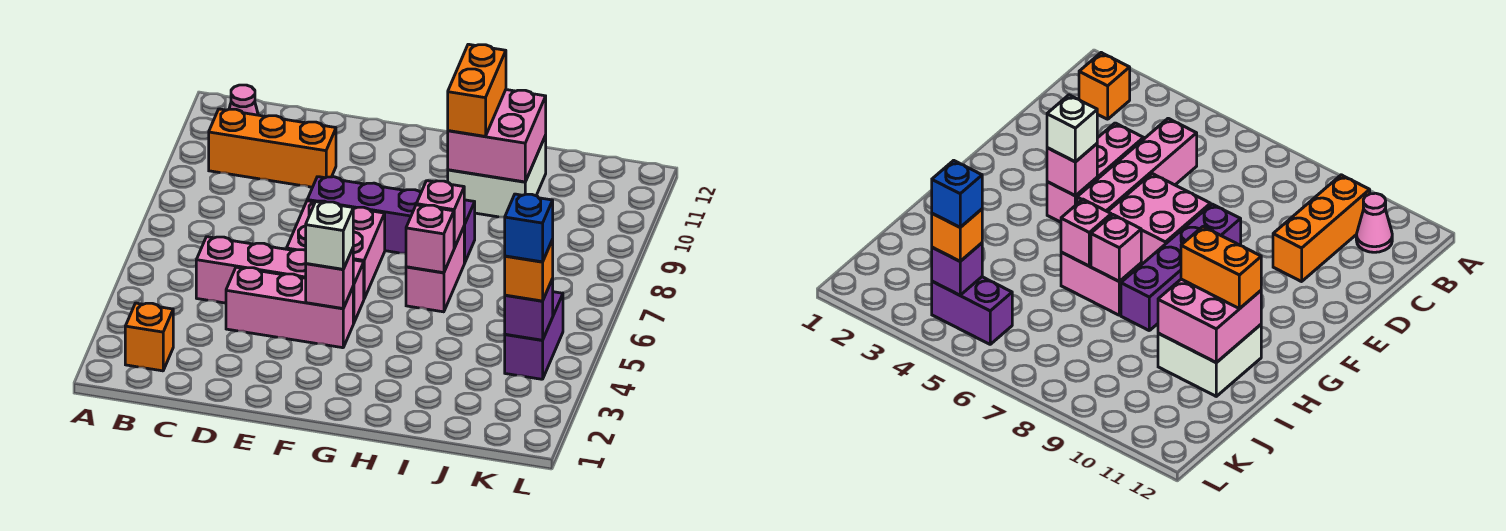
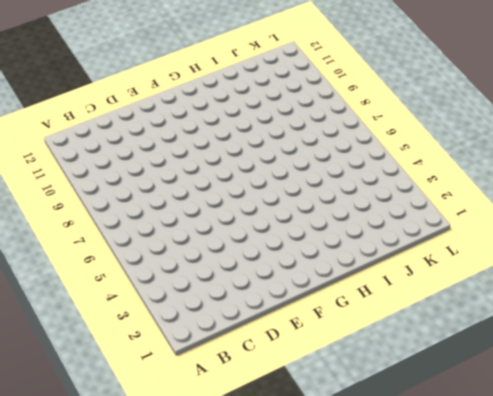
none -> orange 1x1 brick [125,303,173,371]
none -> orange 1x3 brick [209,109,336,187]
none -> pink 1x1 cone [229,85,258,115]

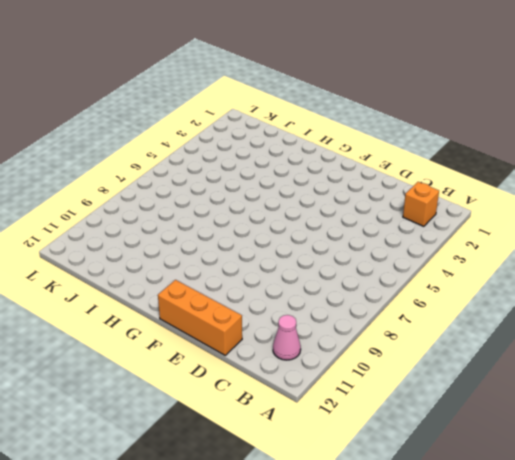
orange 1x3 brick [158,280,242,355] -> orange 1x3 brick moved to [209,109,336,187]
none -> pink 1x4 brick [196,237,364,323]
none -> pink 1x3 brick [226,267,353,348]
none -> pink 2x2 brick [287,201,385,298]

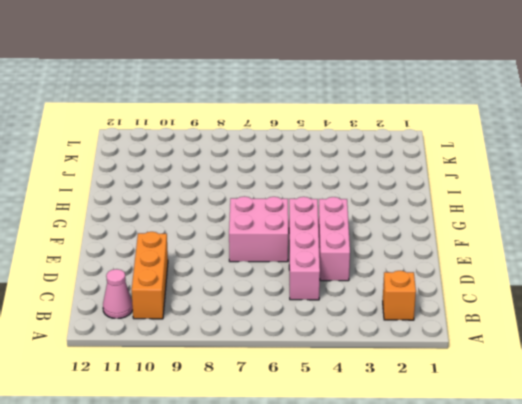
none -> purple 1x4 brick [307,177,475,263]
none -> pink 1x2 brick [406,227,464,312]
none -> white 2x2 brick [448,136,546,217]

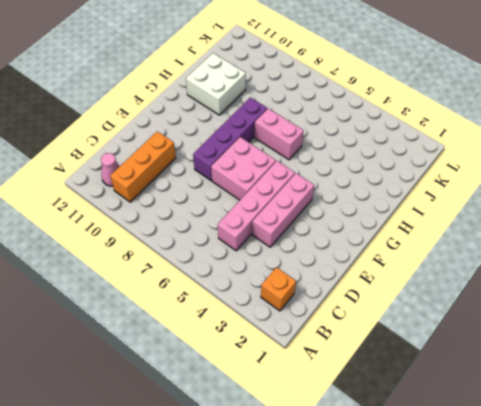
none -> purple 1x2 brick [505,292,563,379]
none -> pink 1x1 brick [306,248,353,308]
none -> pink 1x1 brick [406,205,454,273]

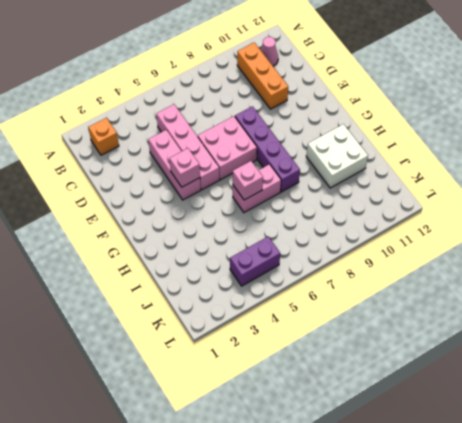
none -> pink 1x1 brick [416,181,464,248]
none -> pink 2x2 brick [448,90,546,182]
none -> purple 1x1 brick [505,279,553,340]

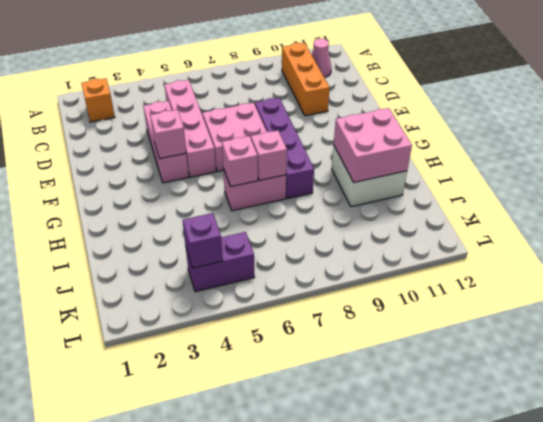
none -> white 1x1 brick [306,202,353,269]
none -> orange 1x2 brick [448,44,506,136]
none -> orange 1x1 brick [505,240,553,301]

